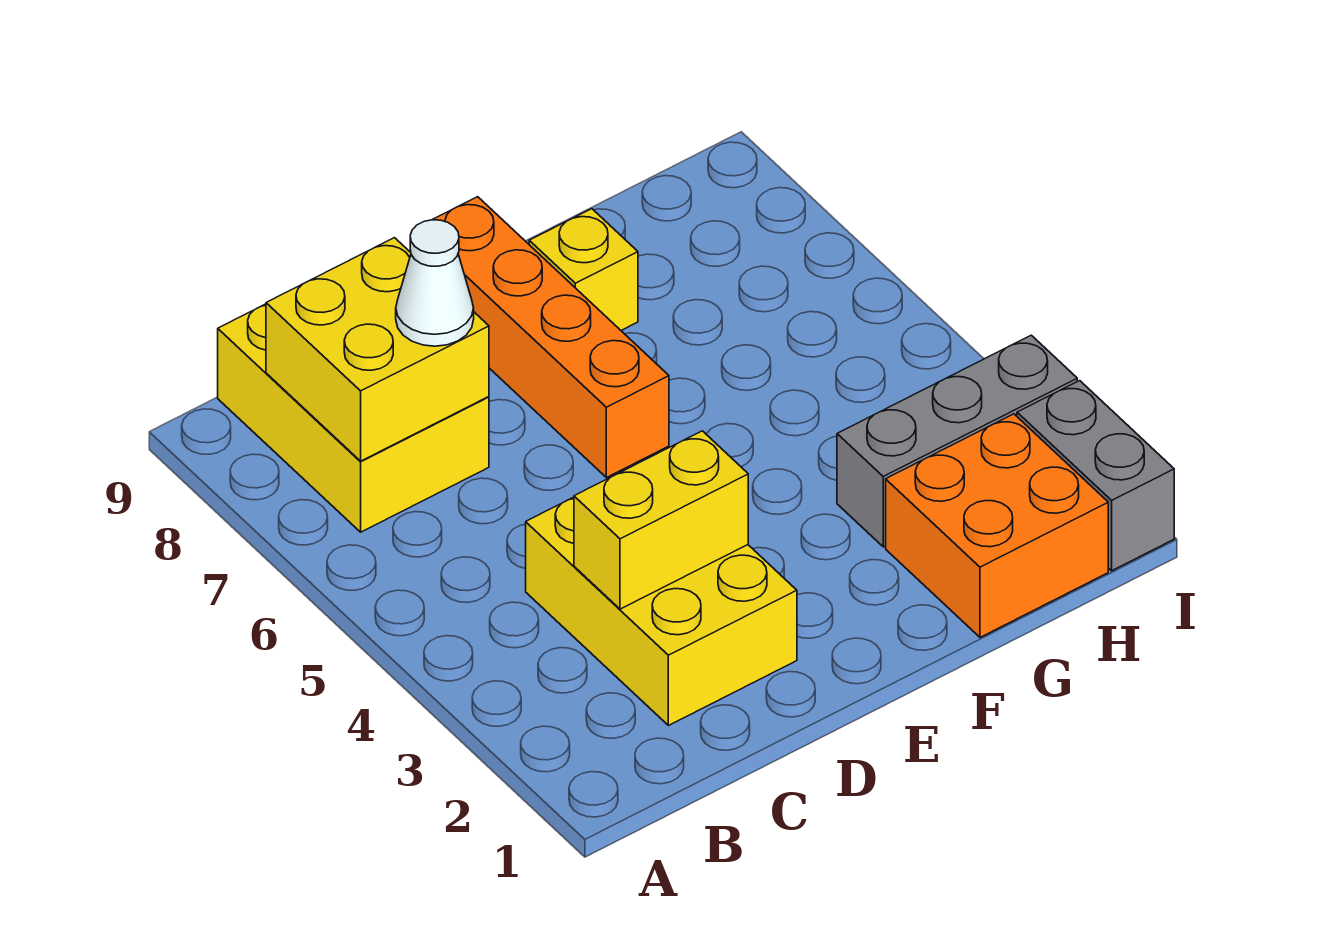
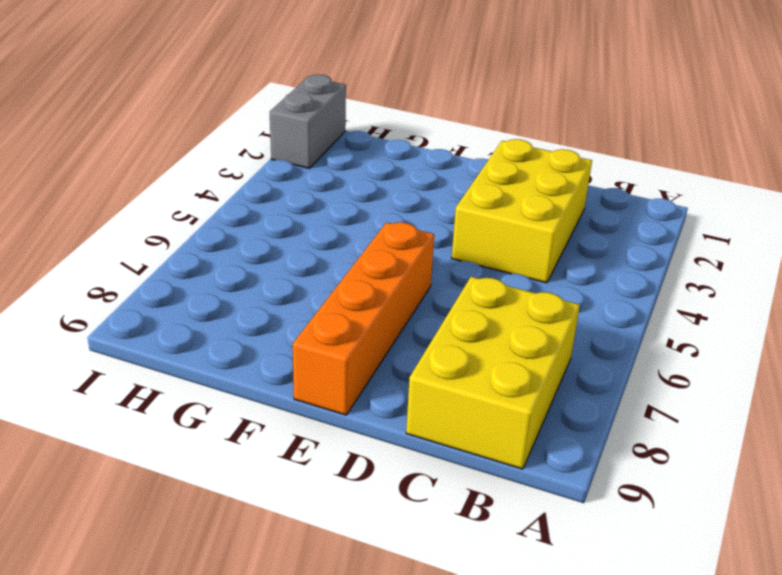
none -> yellow 1x1 brick [529,209,638,330]
none -> orange 2x2 brick [886,414,1108,637]

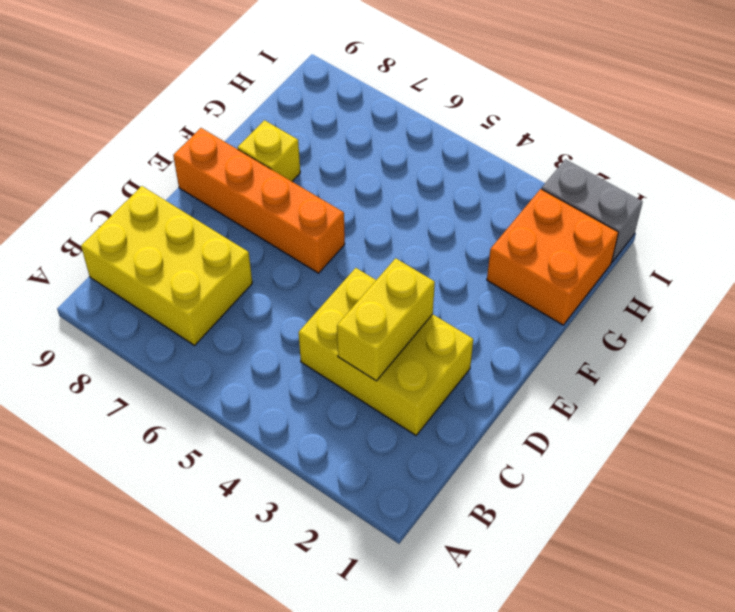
none -> grey 1x3 brick [837,335,1077,547]
none -> yellow 2x2 brick [266,238,489,461]

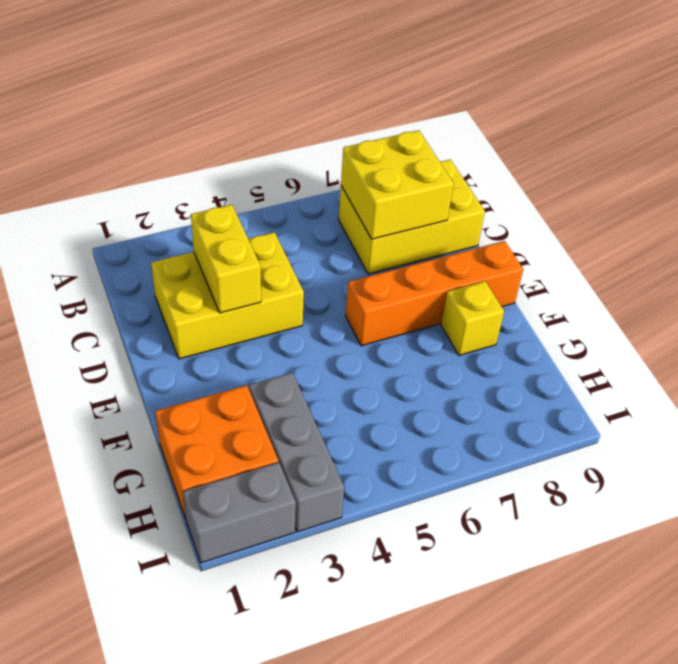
none -> white 1x1 cone [396,220,474,346]

